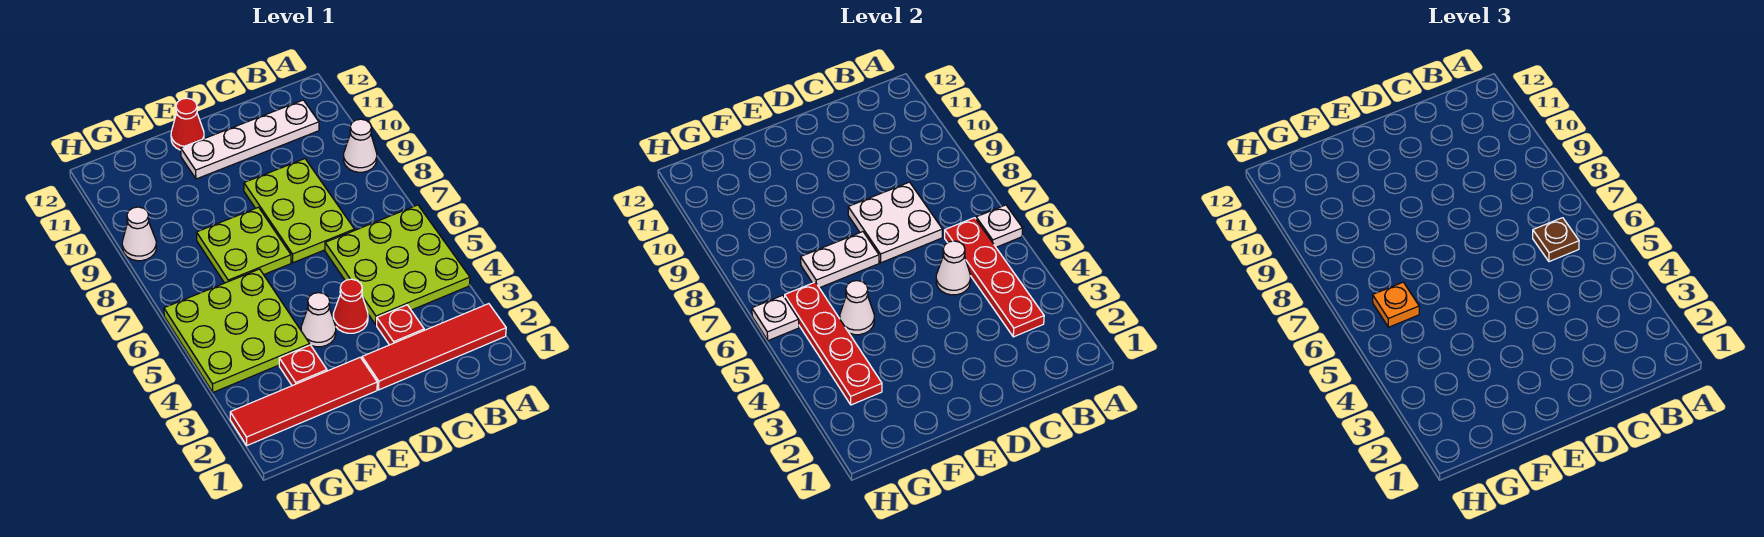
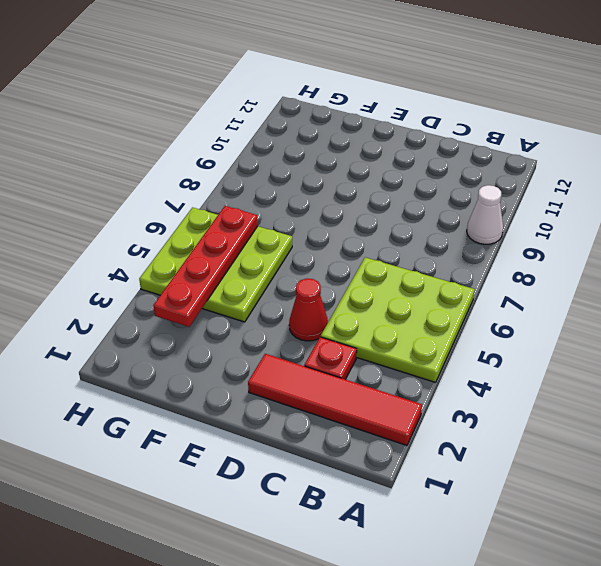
none -> white 1x4 plate [181,100,319,179]
none -> lime 2x3 plate [244,159,354,263]
none -> red 1x4 tile [230,357,377,445]

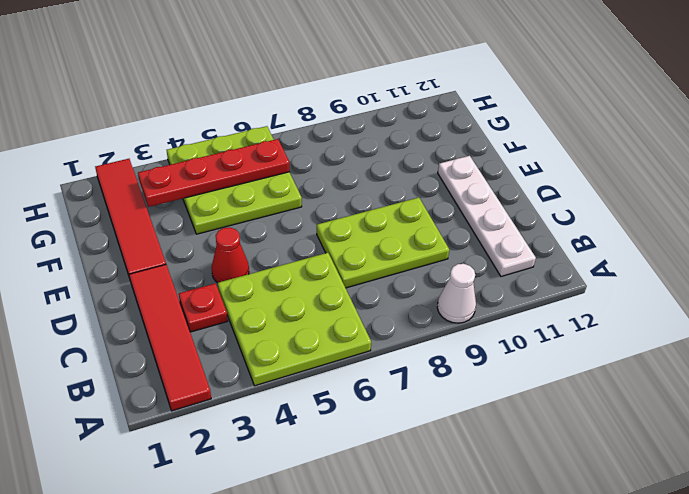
none -> white 1x1 cone [301,293,336,347]
none -> lime 2x2 plate [196,207,291,283]
none -> red 1x1 cone [171,98,204,150]

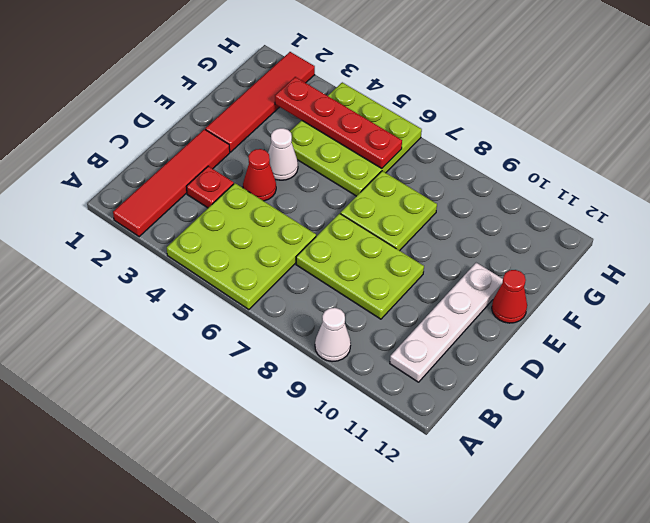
none -> red 1x1 plate [279,345,327,386]
none -> white 1x1 cone [122,207,156,261]
none -> white 1x1 plate [976,205,1023,247]

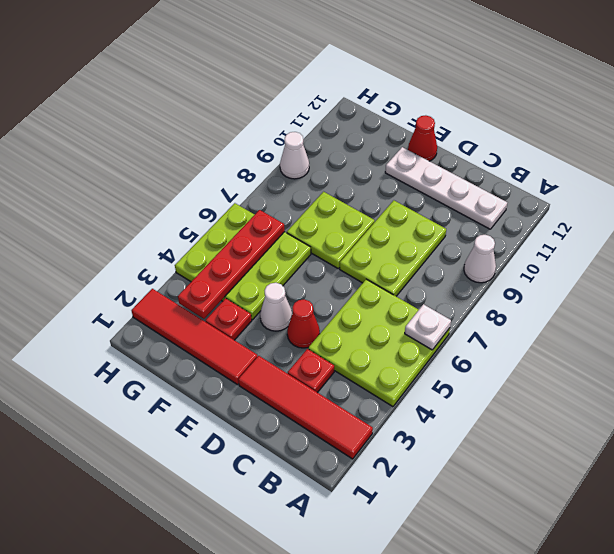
none -> red 1x4 plate [945,218,1044,337]
none -> white 1x1 cone [936,241,970,295]
none -> white 2x2 plate [848,182,942,263]

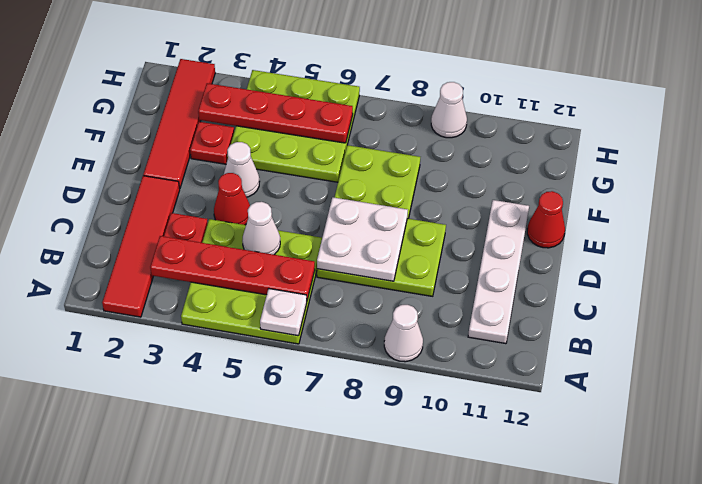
none -> white 1x2 plate [801,232,879,288]
none -> white 1x1 cone [840,281,874,335]
none -> white 1x1 plate [752,295,799,341]

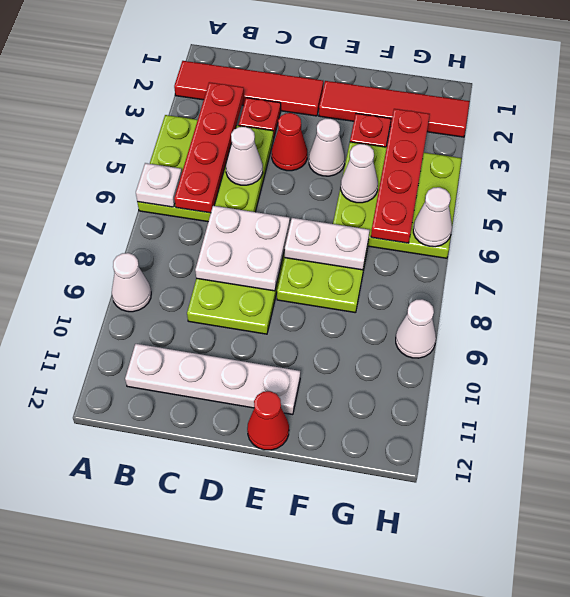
white 1x1 cone [413,187,452,247] -> white 1x1 plate [752,295,799,341]
none -> brown 1x1 plate [1533,218,1579,262]
none -> orange 1x1 plate [1373,282,1419,327]

